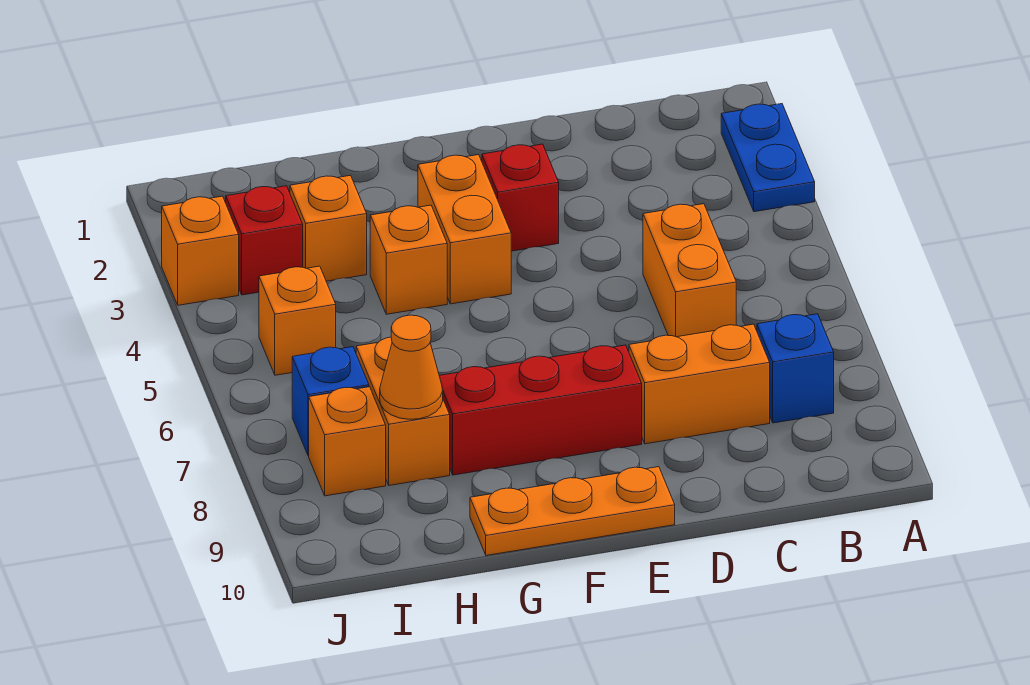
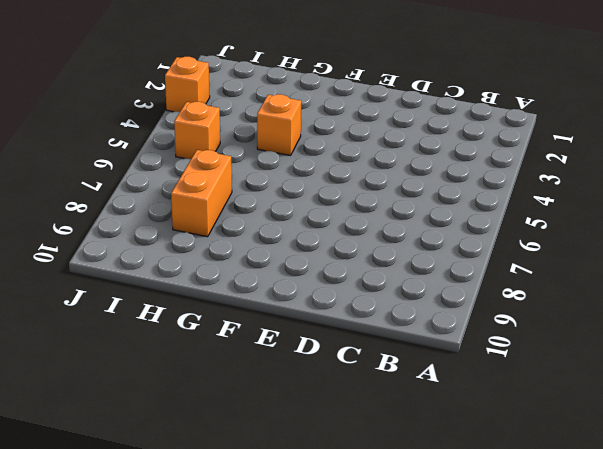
none -> blue 1x2 plate [721,104,815,212]
none -> blue 1x1 brick [757,314,834,423]
none -> orange 1x2 brick [643,204,736,337]

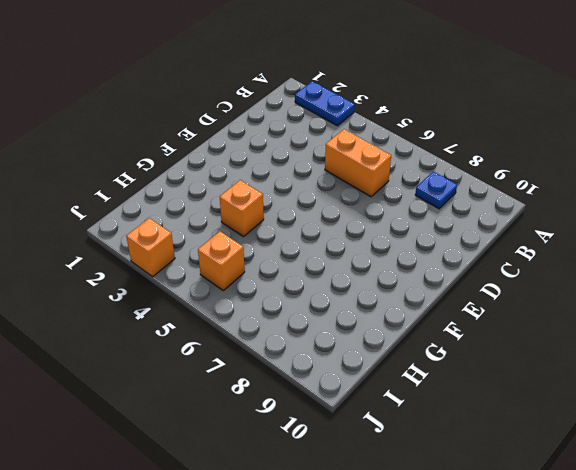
blue 1x1 plate [415,171,457,209] -> blue 1x1 brick [757,314,834,423]
none -> orange 1x2 brick [629,324,770,444]
none -> red 1x1 brick [482,144,559,251]
none -> red 1x3 brick [439,345,642,475]

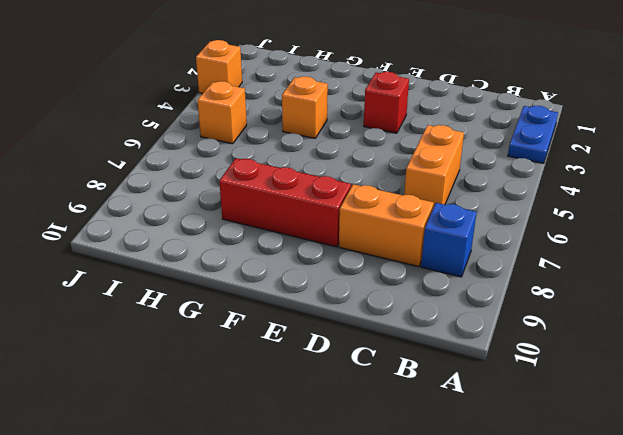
none -> orange 1x3 plate [470,467,675,555]
none -> orange 1x2 brick [418,155,511,304]
none -> orange 1x1 brick [290,175,367,281]

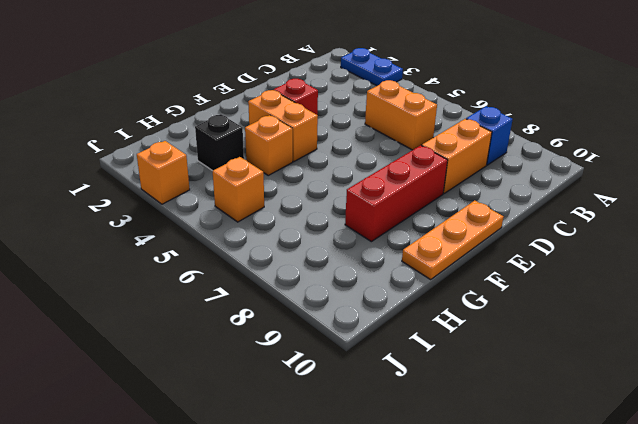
black 1x1 brick [195,114,244,171] -> orange 1x1 brick [290,175,367,281]
none -> orange 1x2 brick [356,337,450,485]
none -> red 1x1 brick [225,186,303,295]
none -> blue 1x1 brick [292,347,369,456]

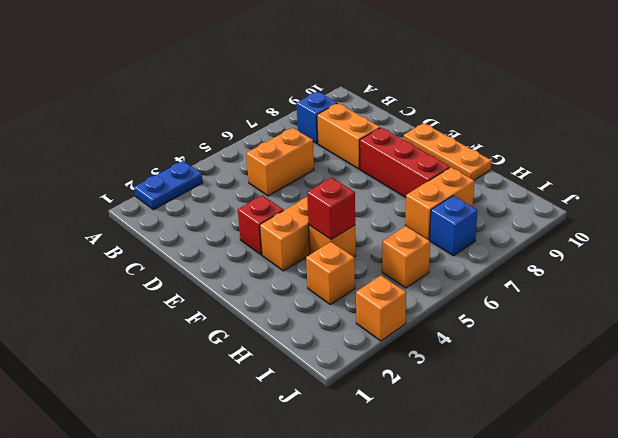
red 1x1 brick [307,178,355,240] -> red 1x1 brick moved to [225,186,303,295]
none -> orange 1x1 brick [309,387,386,496]
none -> orange 1x1 cone [380,315,443,419]

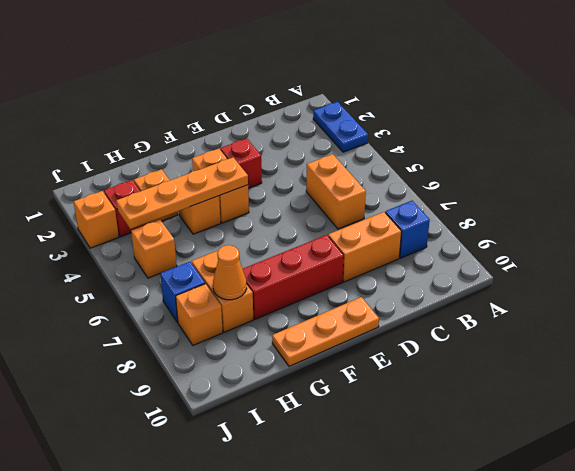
orange 1x4 plate [116,157,248,229] -> none

